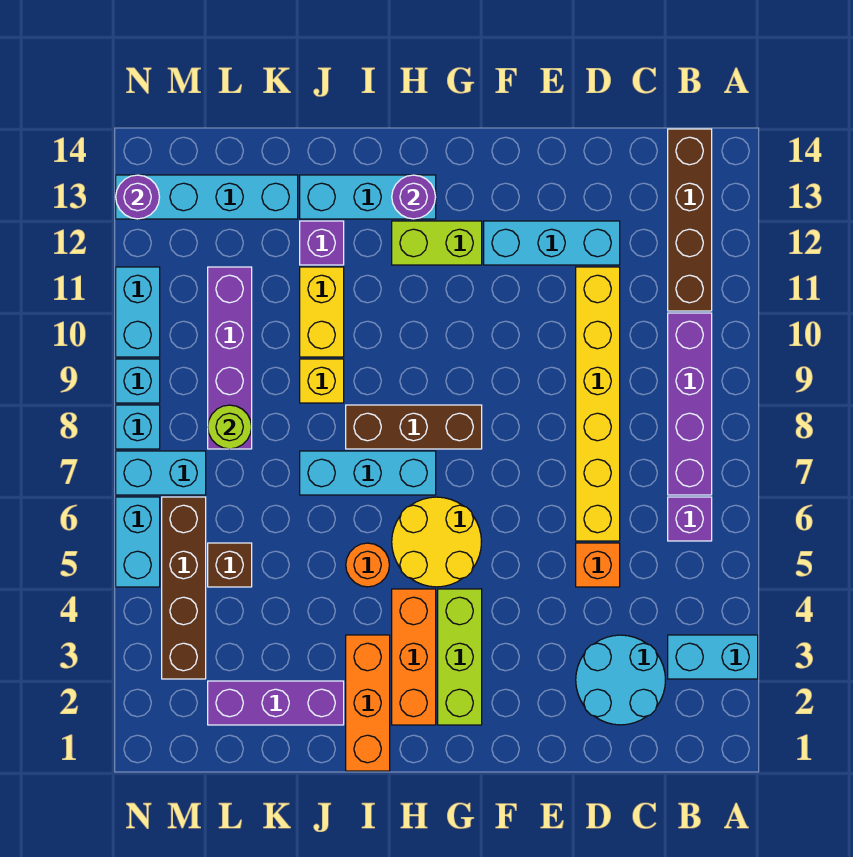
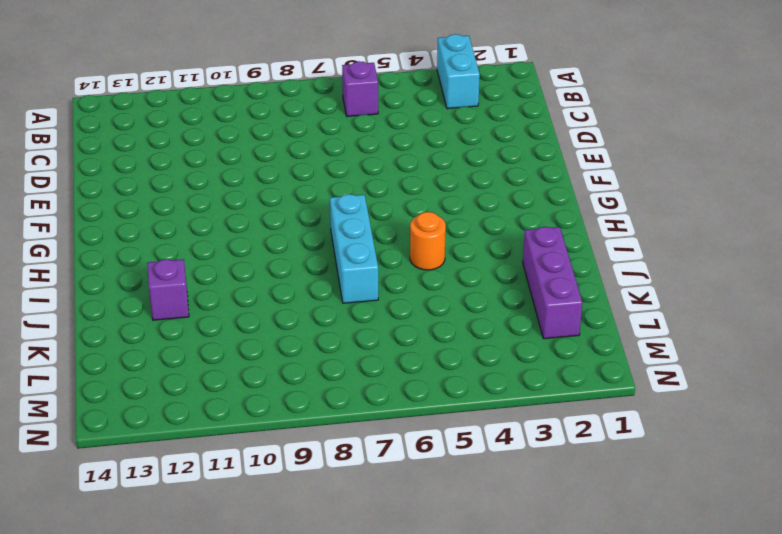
none -> purple 1x4 brick [668,313,712,495]
none -> brown 1x4 brick [668,129,712,311]
none -> cyan 2x2 round brick [576,635,665,725]
none -> orange 1x1 brick [576,543,620,587]

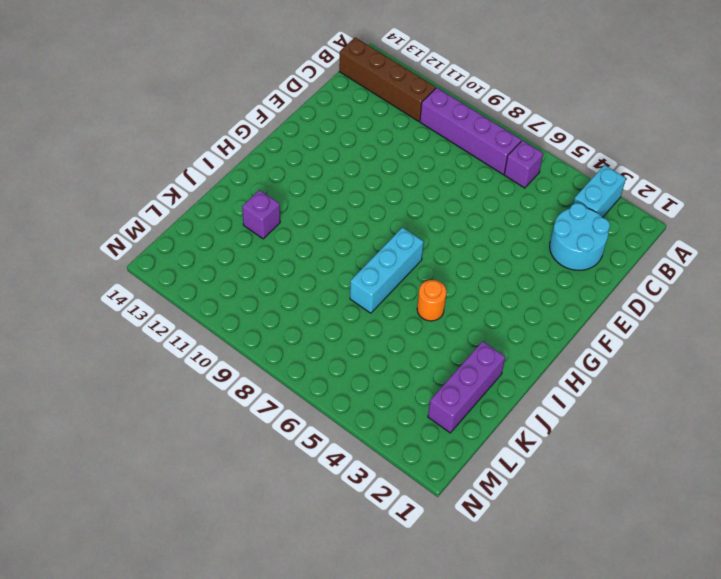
none -> orange 1x1 brick [576,543,620,587]
none -> yellow 1x6 brick [576,267,620,541]
none -> cyan 1x3 brick [484,221,620,265]
none -> lime 1x3 brick [438,589,482,725]

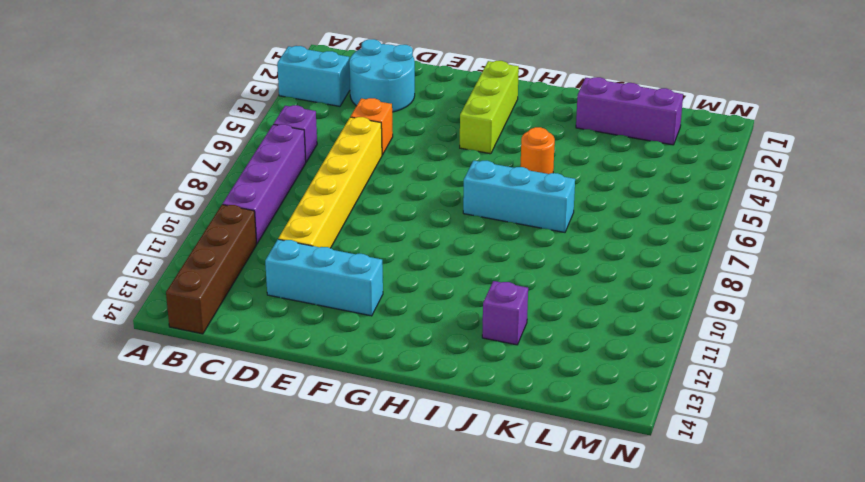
none -> yellow 2x2 round brick [392,497,481,587]
none -> brown 1x3 brick [346,405,482,449]
none -> lime 1x2 brick [392,221,482,265]
none -> orange 1x3 brick [392,589,436,725]

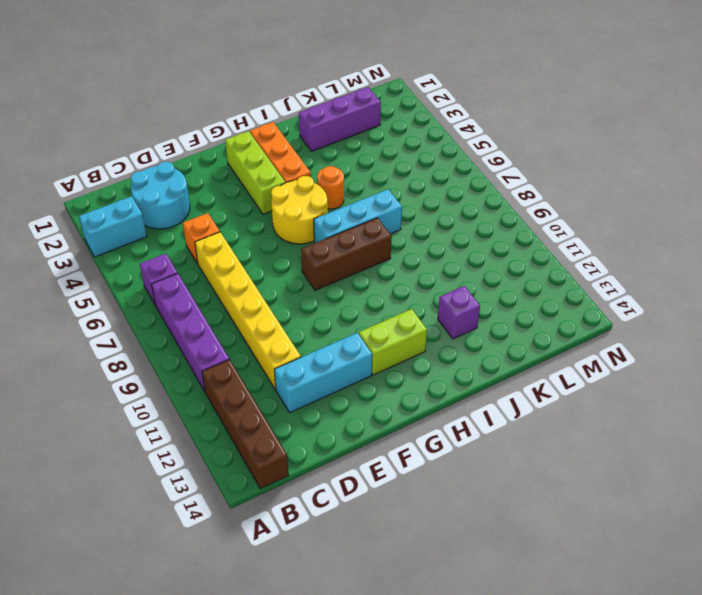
none -> cyan 1x3 brick [300,175,436,219]
none -> orange 1x3 brick [346,635,390,771]
none -> yellow 1x1 brick [300,359,344,403]
none -> yellow 1x2 brick [300,267,344,357]

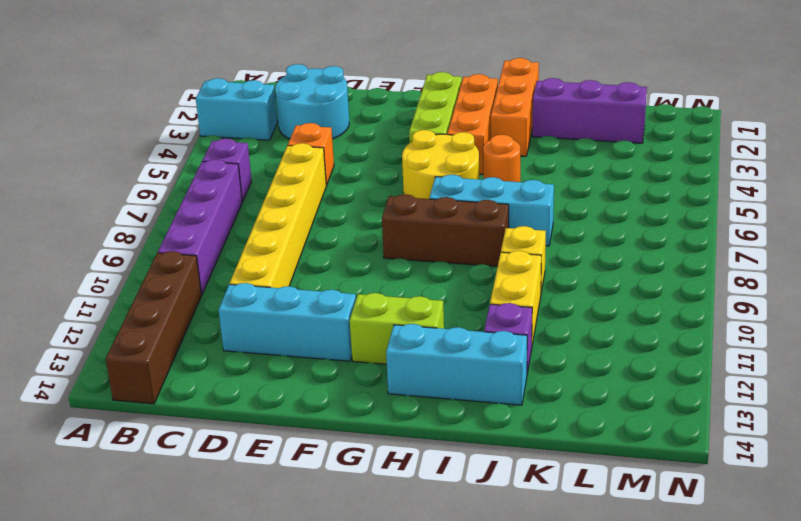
none -> cyan 1x4 brick [116,175,298,219]
none -> brown 1x1 brick [208,543,252,587]
none -> purple 1x4 brick [208,267,252,449]
none -> brown 1x4 brick [162,497,206,679]

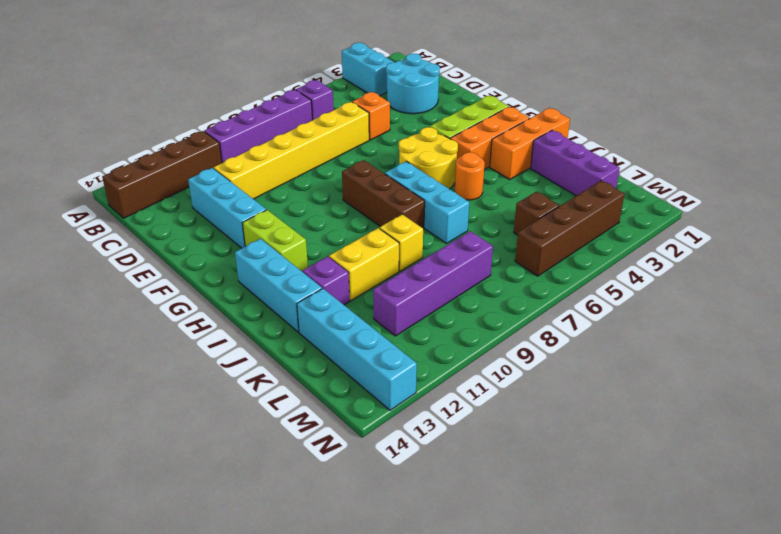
none -> cyan 1x2 brick [116,451,206,495]
none -> cyan 1x2 brick [116,497,160,587]
none -> cyan 1x1 brick [116,405,160,449]
none -> cyan 1x1 brick [116,359,160,403]

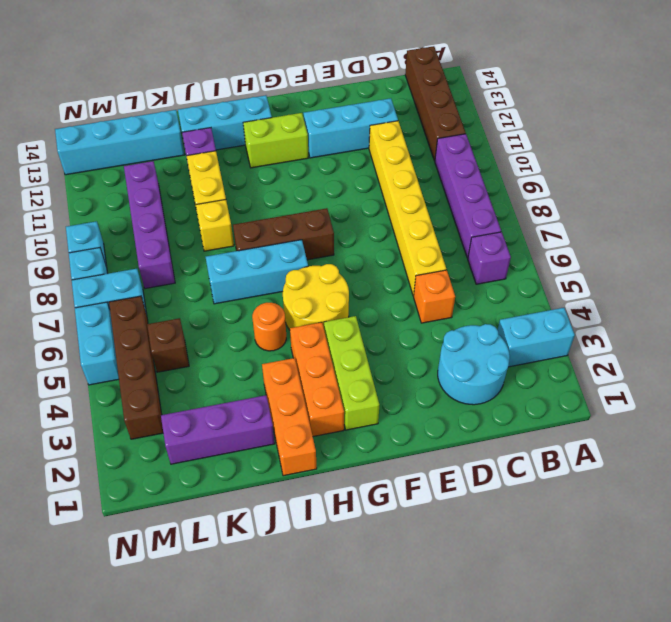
none -> cyan 1x2 brick [116,267,160,357]
none -> purple 1x1 round brick [392,175,436,219]
none -> lime 1x1 round brick [208,405,252,449]
none -> purple 1x1 round brick [116,175,159,219]

